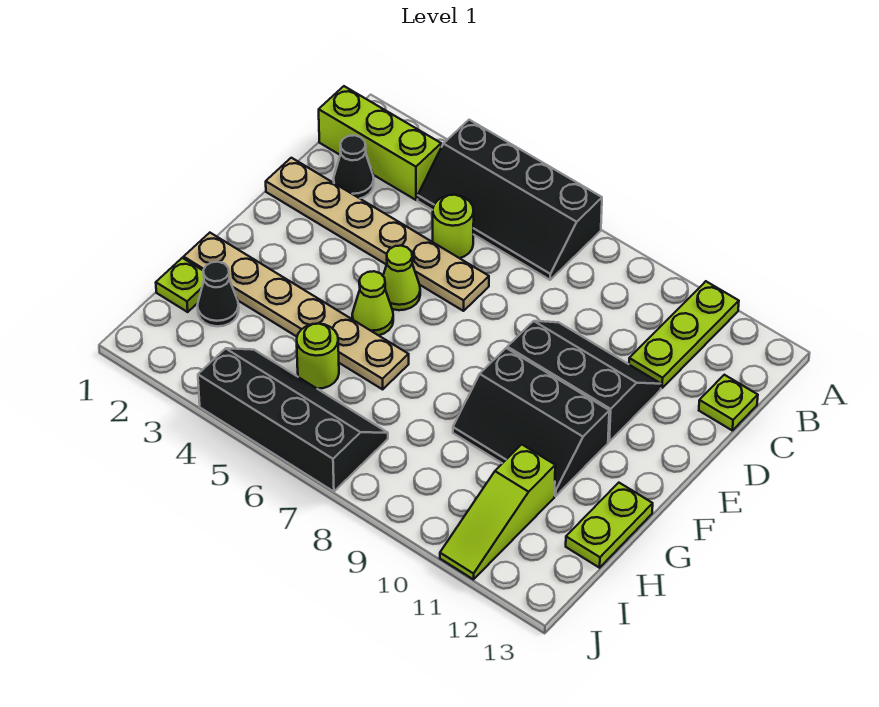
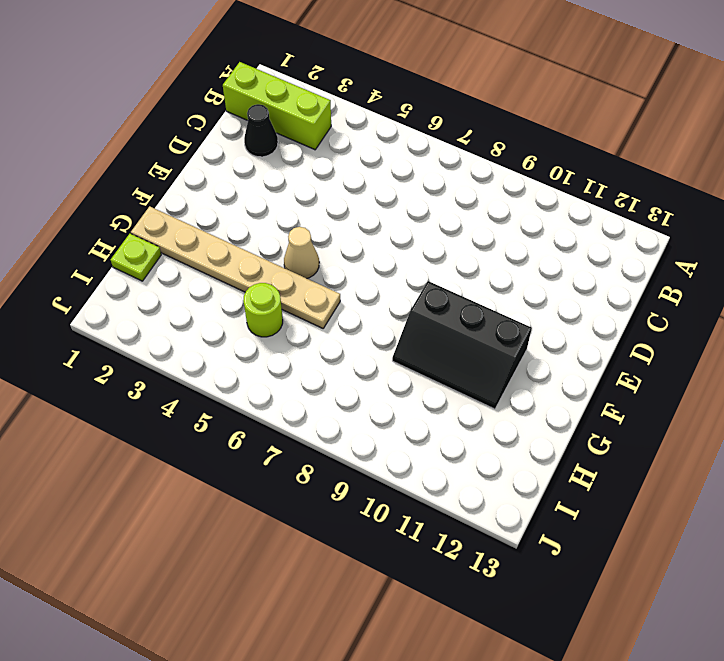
tan 1x1 cone [284,227,319,278] -> lime 1x1 cone [352,271,393,335]
none -> black 2x4 slope [418,120,602,280]
none -> lime 1x3 plate [629,281,739,388]
none -> lime 1x1 round brick [433,195,474,258]

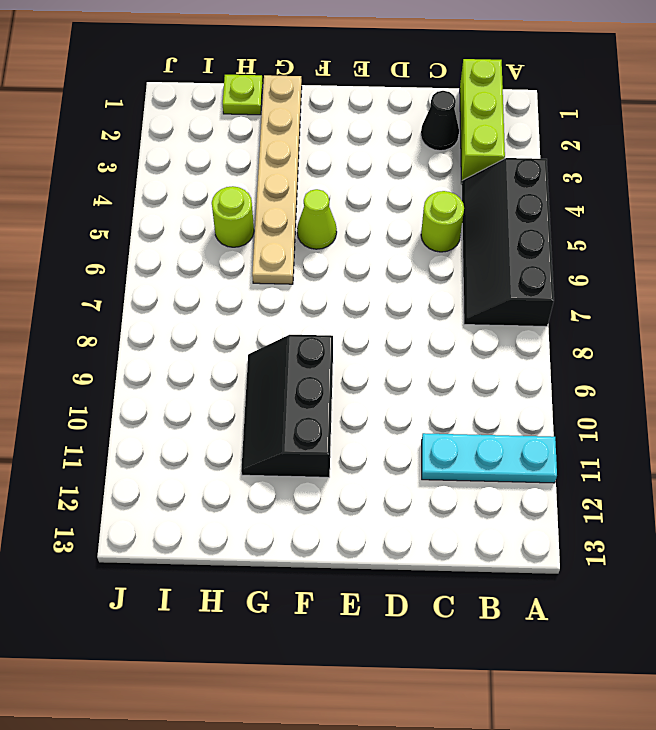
cyan 1x3 plate [422,433,557,483] -> lime 1x3 plate [629,281,739,388]
none -> lime 1x1 plate [699,375,758,430]
none -> tan 1x6 plate [266,158,489,311]
none -> black 2x3 slope [507,321,661,442]

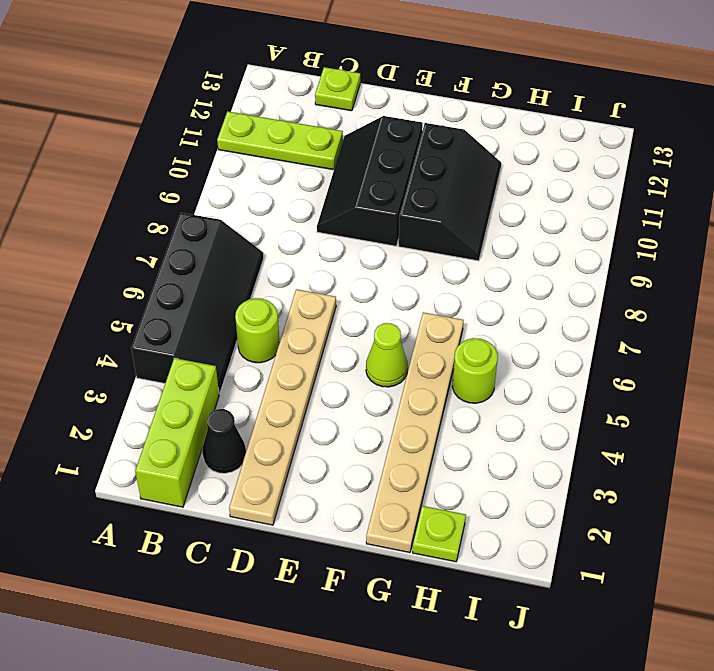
none -> lime 1x1 cone [383,246,420,310]
none -> lime 1x2 plate [566,483,653,568]
none -> black 1x1 cone [197,262,239,326]

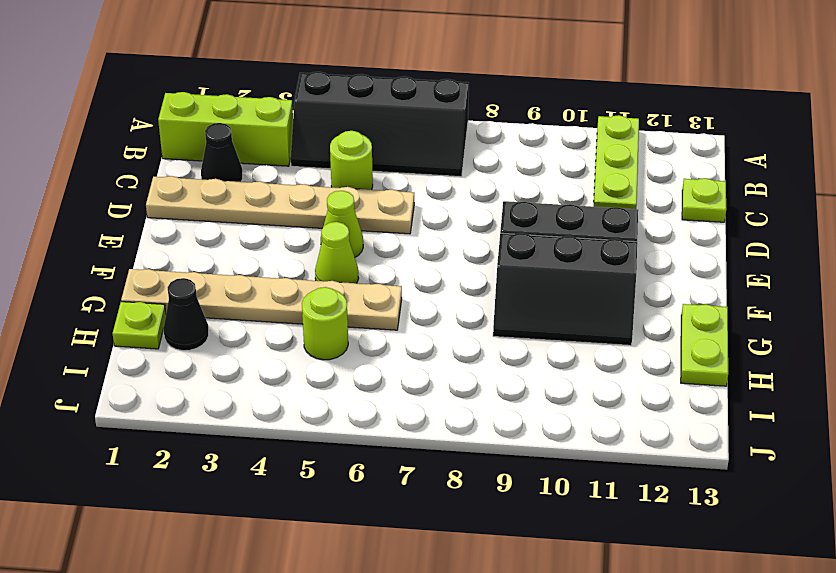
none -> lime 1x3 slope [440,444,555,579]
none -> black 2x4 slope [198,348,388,492]

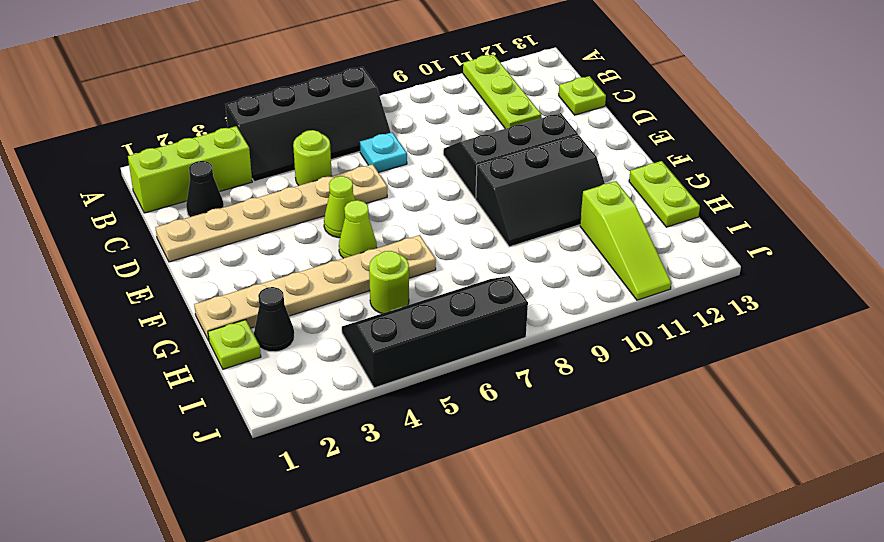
cyan 1x1 plate [360,132,407,173] -> none

